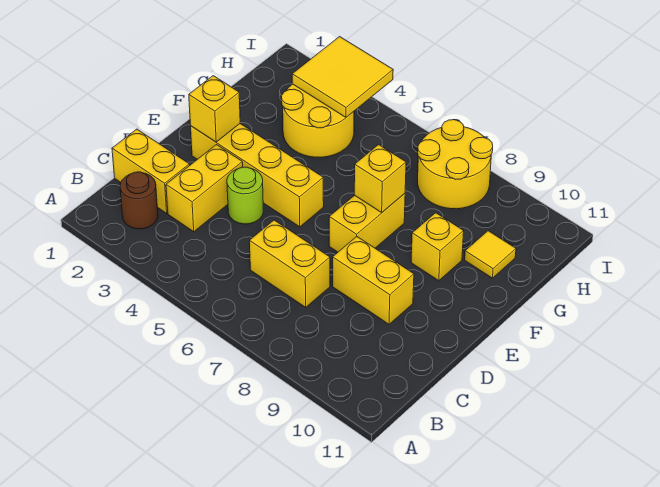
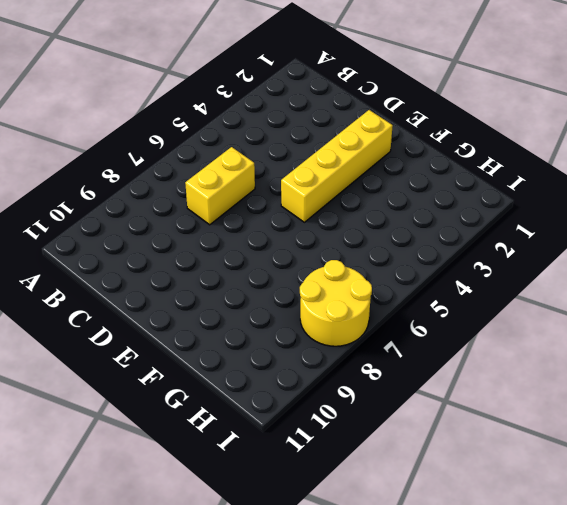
none -> brown 1x1 round brick [120,172,158,229]
none -> yellow 1x2 brick [112,129,190,213]
none -> yellow 1x2 brick [166,145,243,232]

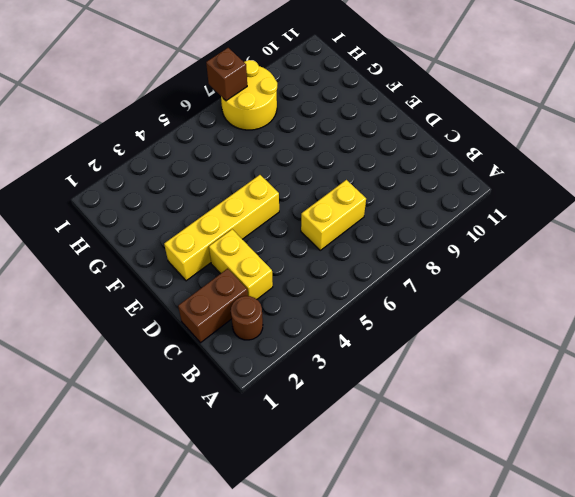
brown 1x2 brick [178,269,248,343] -> yellow 1x2 brick [112,129,190,213]
brown 1x1 brick [206,48,247,101] -> none
none -> lime 1x1 round brick [227,167,263,224]
none -> yellow 1x2 brick [333,237,414,324]
none -> yellow 1x2 brick [329,194,405,252]

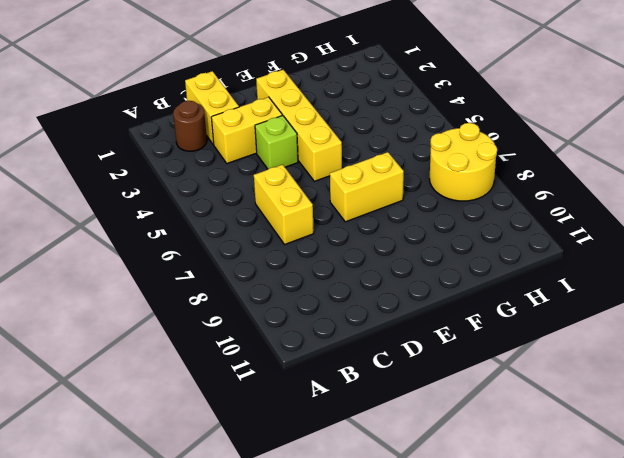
lime 1x1 brick [255,115,298,169] -> lime 1x1 round brick [227,167,263,224]
none -> yellow 1x2 brick [333,237,414,324]
none -> yellow 1x1 brick [411,213,464,281]
none -> yellow 2x2 round brick [282,84,354,157]

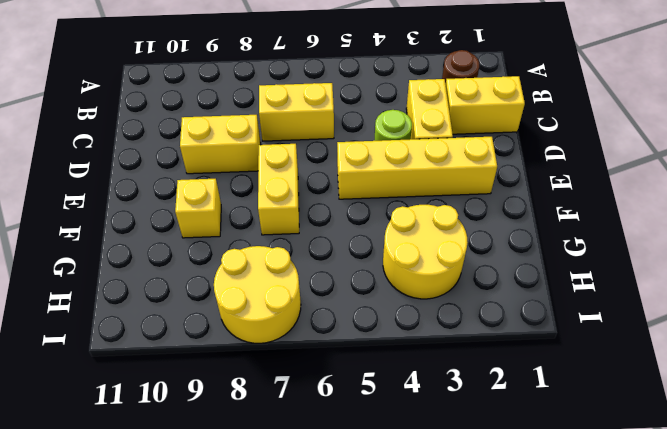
none -> yellow 1x1 tile [465,231,516,278]
none -> yellow 1x1 brick [189,76,240,142]
none -> yellow 1x1 brick [354,145,406,212]

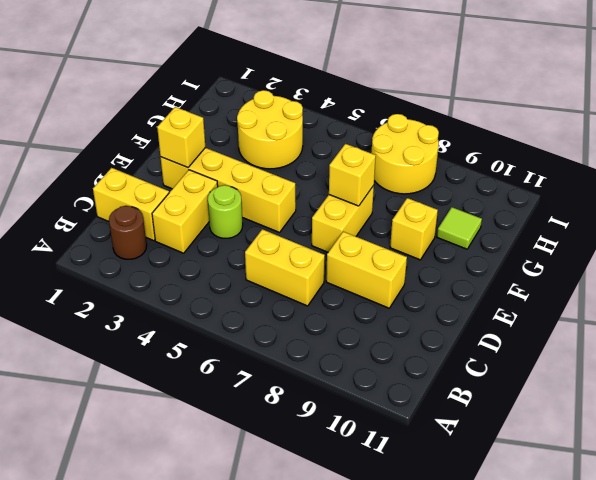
lime 1x1 tile [437,207,482,249] -> yellow 1x1 tile [465,231,516,278]
none -> yellow 2x2 tile [292,37,393,117]

